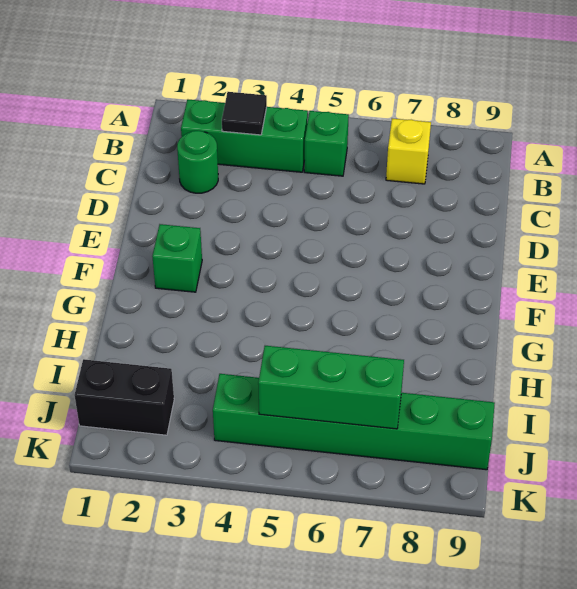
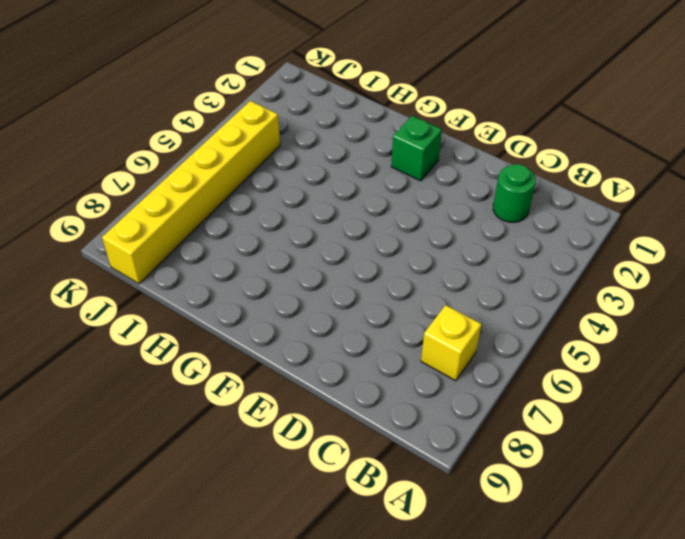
yellow 1x6 brick [102,101,280,284] -> green 1x6 brick [213,374,495,470]
none -> green 1x3 brick [181,100,308,172]
none -> green 1x1 brick [304,111,349,176]

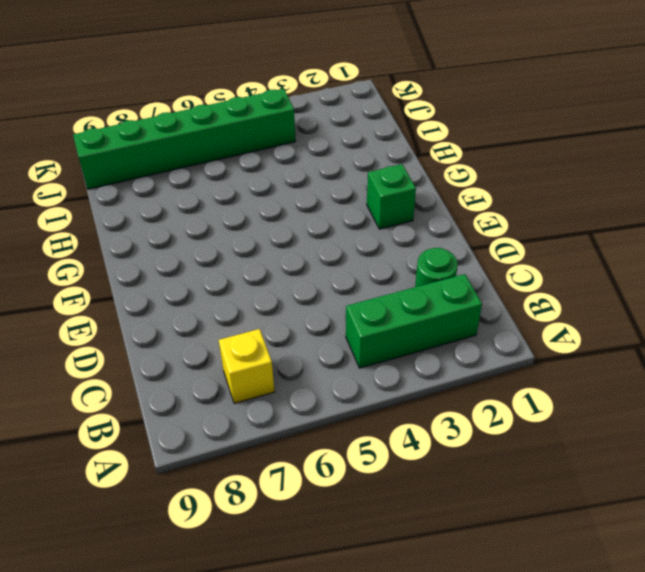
none -> green 1x1 brick [304,111,349,176]
none -> black 1x2 brick [74,359,174,435]

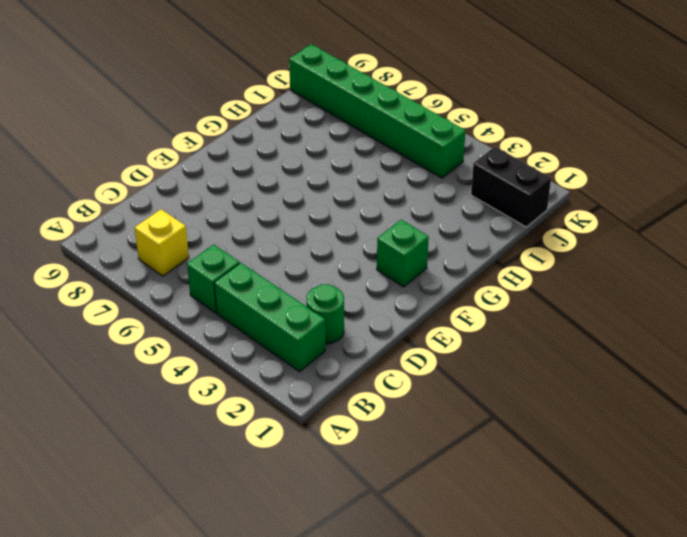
none -> black 1x1 tile [222,92,267,135]
none -> green 1x3 brick [258,346,404,429]

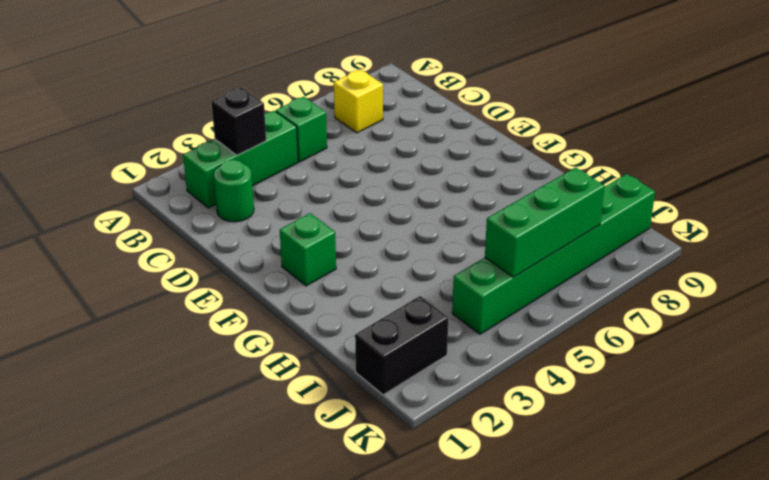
black 1x1 brick [211,87,266,155] -> black 1x1 tile [222,92,267,135]

